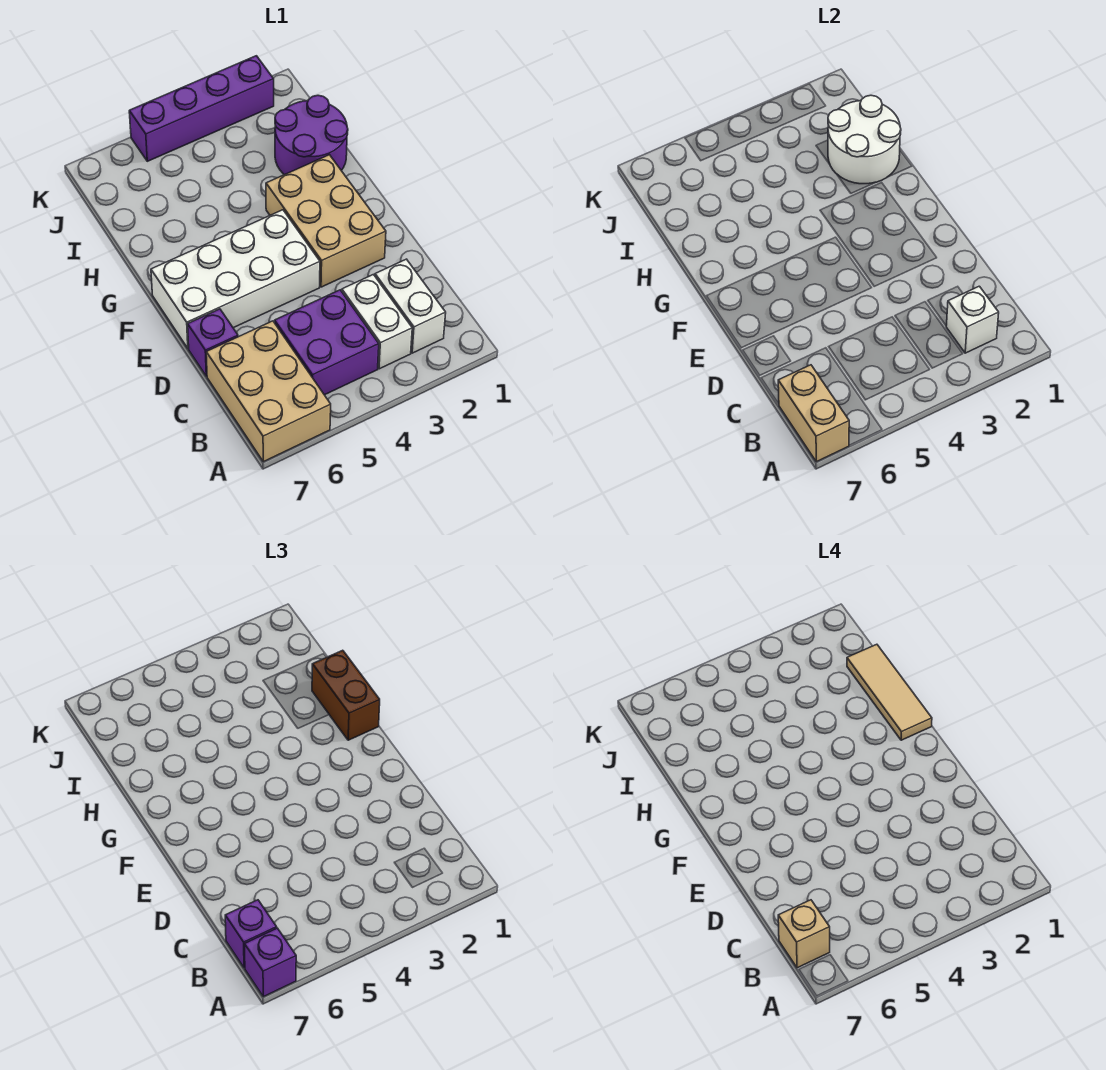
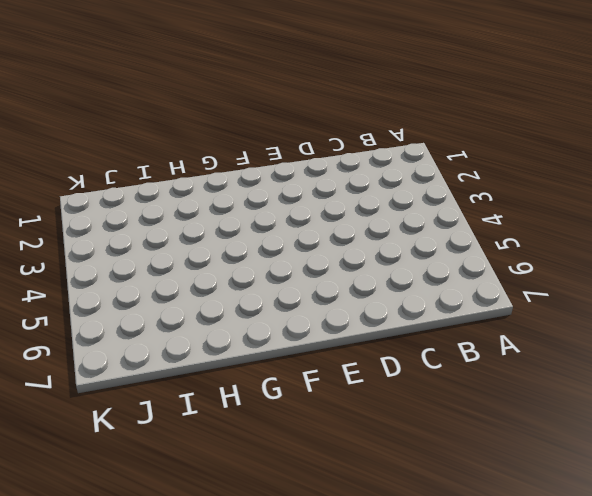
none -> tan 2x3 brick [206,321,331,462]
none -> white 1x2 brick [375,259,446,353]
none -> white 1x2 brick [342,275,412,369]

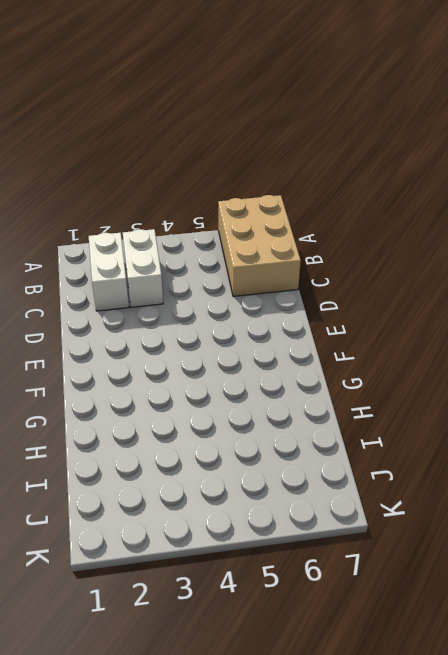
none -> purple 2x2 brick [275,290,379,395]
none -> purple 1x1 brick [188,309,238,376]
none -> tan 2x3 brick [266,155,386,287]

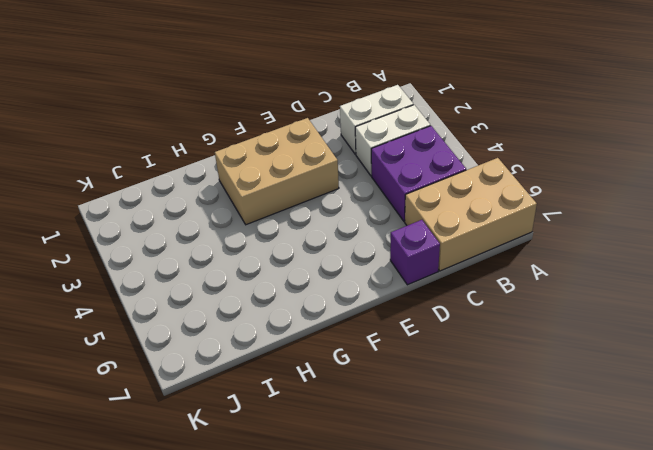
none -> white 2x4 brick [151,210,320,348]
none -> purple 2x2 round brick [275,95,348,175]
none -> purple 1x4 brick [129,56,274,161]

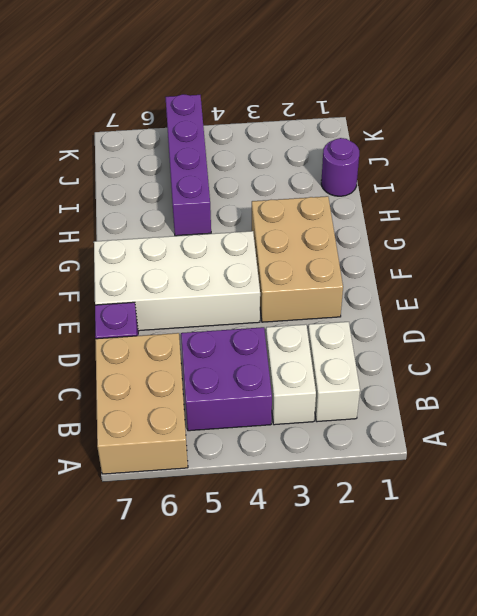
purple 1x4 brick [165,94,211,236] -> purple 1x4 brick turned to [129,56,274,161]
purple 1x1 round brick [321,138,359,196] -> purple 2x2 round brick [275,95,348,175]
none -> tan 1x2 brick [778,365,849,462]
none -> white 1x1 brick [946,286,999,353]
none -> white 2x2 round brick [828,95,901,184]

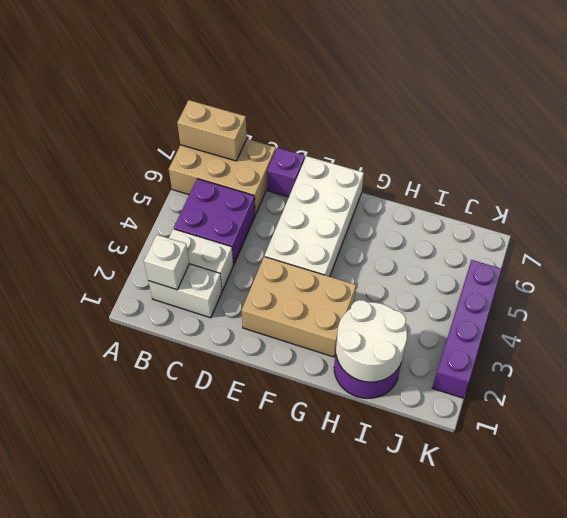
none -> purple 1x1 brick [245,928,296,997]
none -> purple 1x1 brick [225,900,277,968]
none -> brown 1x2 brick [312,650,380,740]

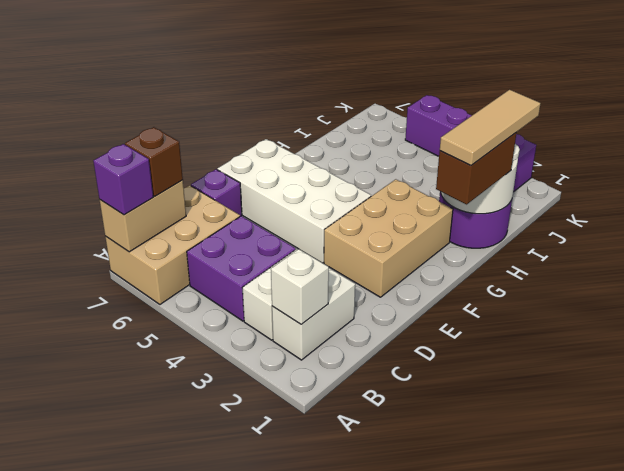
brown 1x1 brick [125,127,183,196] -> purple 1x1 brick [225,900,277,968]
none -> tan 1x1 brick [778,900,830,968]

